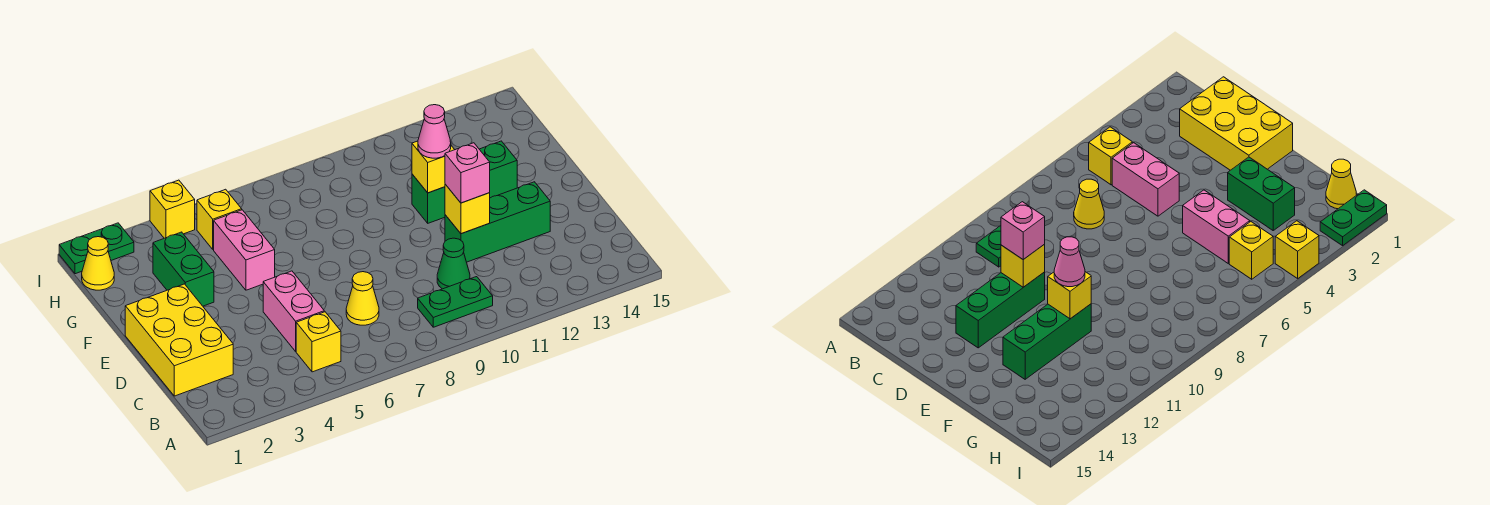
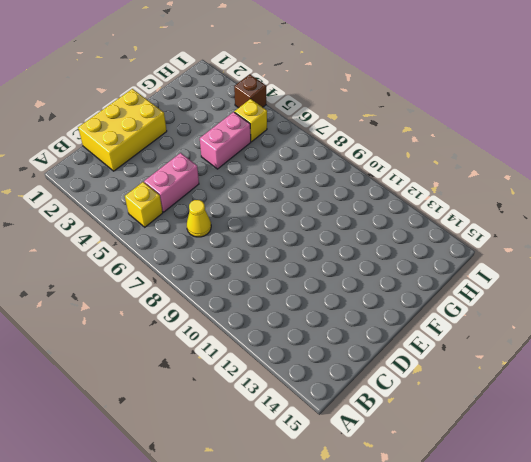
brown 1x1 brick [234,75,266,108] -> yellow 1x1 brick [150,180,195,238]
none -> green 1x2 plate [418,277,493,327]
none -> green 1x1 cone [437,238,470,289]
none -> green 1x3 brick [445,182,550,262]

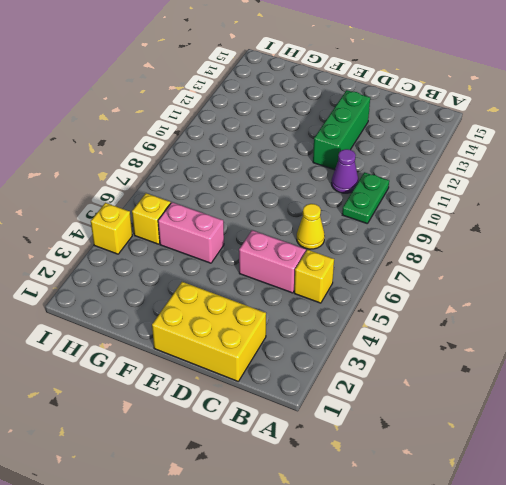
purple 1x1 cone [332,149,358,193] -> green 1x1 cone [437,238,470,289]
none -> green 1x2 brick [153,232,214,306]
none -> green 1x3 brick [412,141,517,223]
none -> yellow 1x1 cone [82,237,114,290]

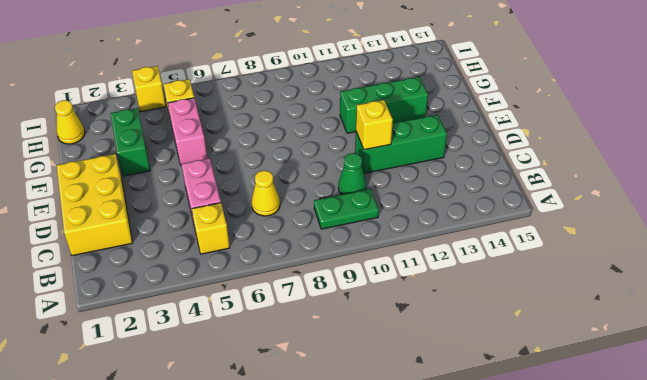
none -> green 1x2 plate [59,223,134,274]
none -> yellow 1x1 brick [412,141,455,193]
none -> pink 1x1 brick [445,143,490,203]

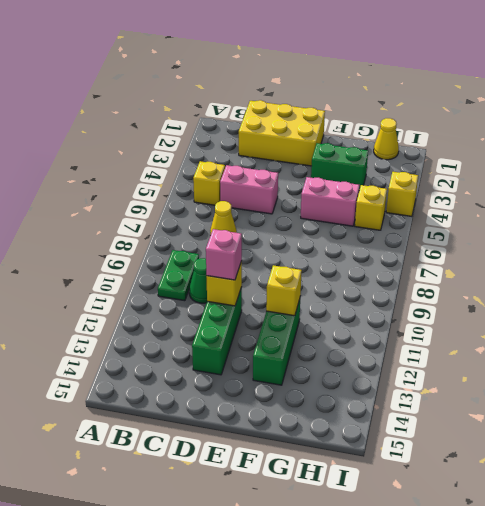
none -> green 1x2 plate [59,223,134,274]
none -> pink 1x1 cone [418,105,451,158]

